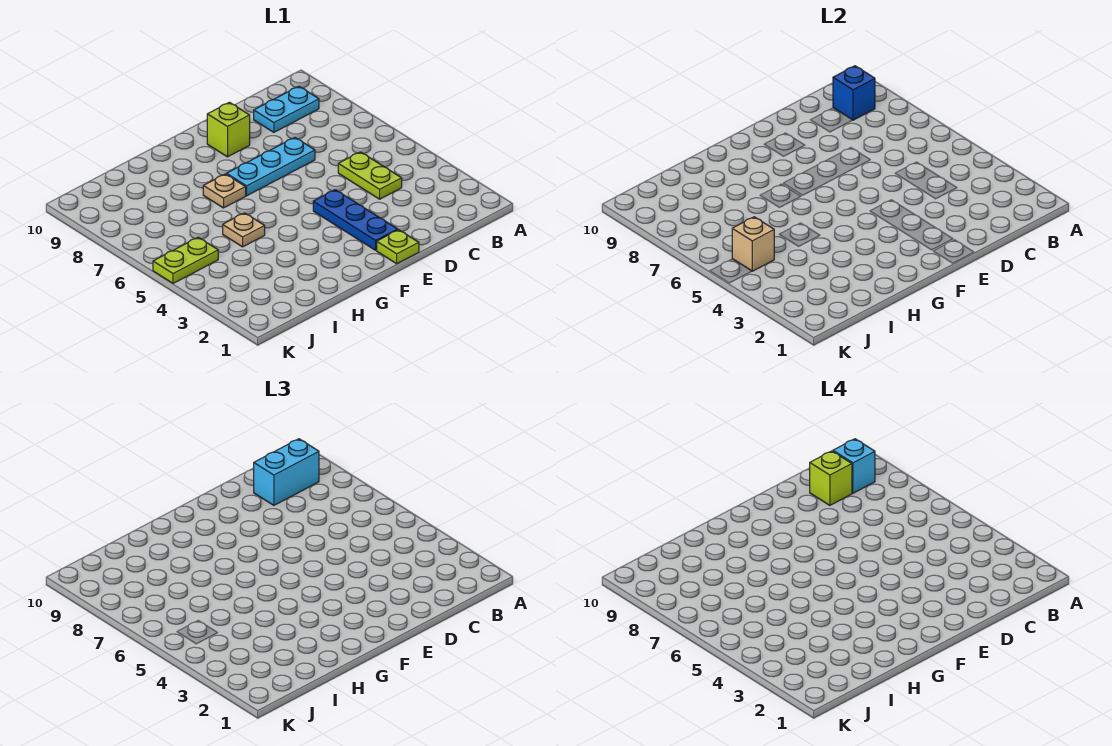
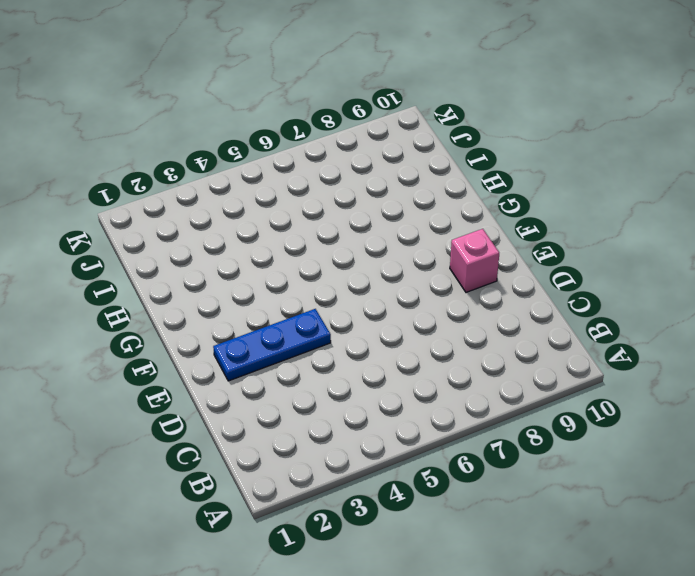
pink 1x1 brick [450,229,499,292] -> lime 1x1 brick [207,102,250,157]
none -> cyan 1x2 plate [254,86,319,132]
none -> lime 1x2 plate [338,152,402,199]
none -> cyan 1x3 plate [227,138,315,196]

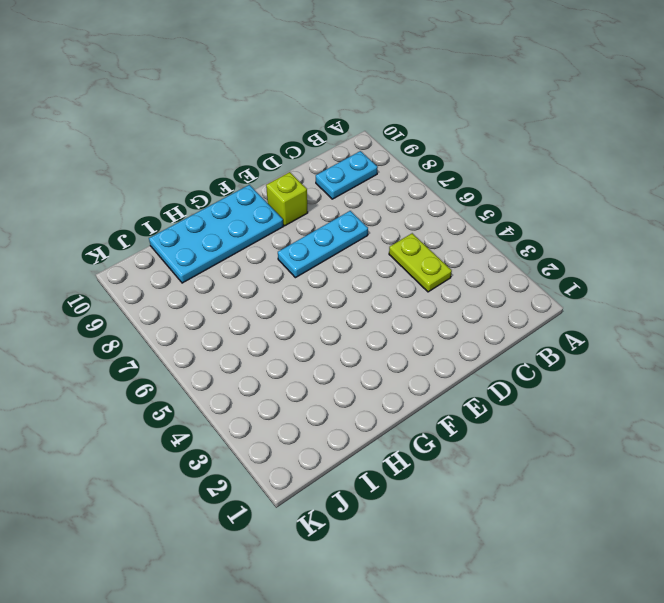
cyan 2x4 plate [149,185,283,283] -> none
none -> lime 1x1 plate [377,230,419,264]
none -> blue 1x3 plate [313,190,398,250]
none -> tan 1x1 plate [203,174,246,208]

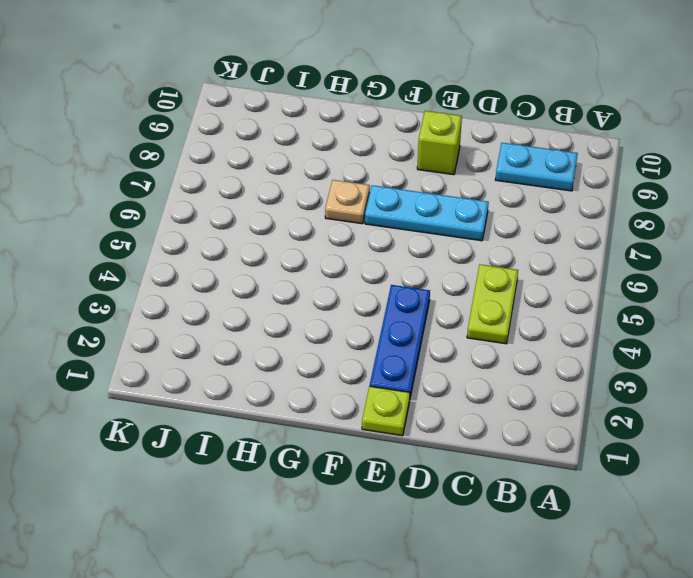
none -> tan 1x1 plate [223,213,265,247]
none -> lime 1x2 plate [153,237,218,283]
none -> blue 1x1 brick [833,66,875,120]

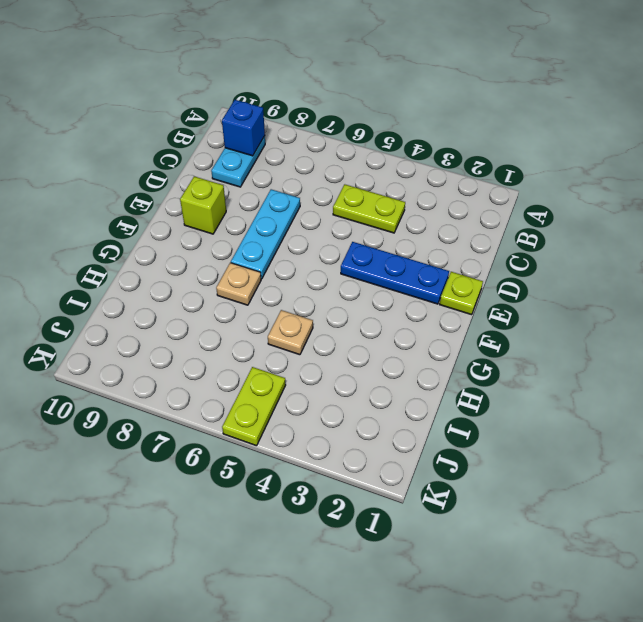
none -> tan 1x1 brick [732,217,774,271]
none -> cyan 1x2 brick [254,439,319,505]
none -> cyan 1x1 brick [833,439,875,493]

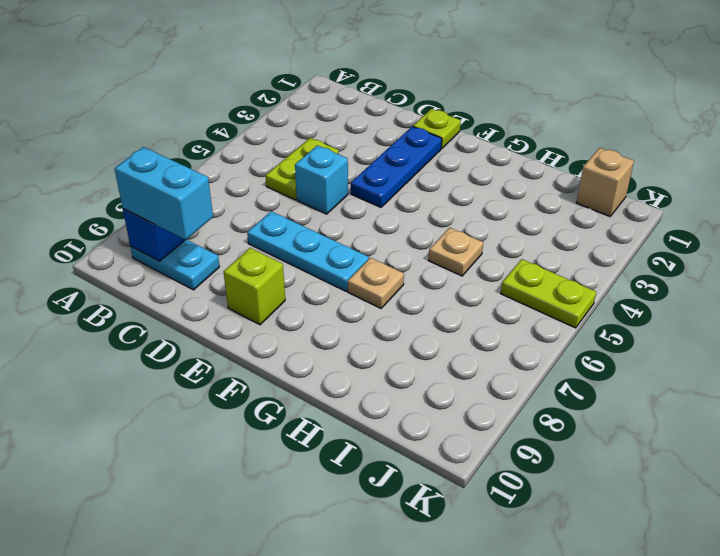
cyan 1x1 brick [295,145,348,214] -> cyan 1x1 brick moved to [833,439,875,493]
tan 1x1 brick [576,148,634,217] -> tan 1x1 brick moved to [732,217,774,271]
none -> lime 1x1 brick [810,451,852,505]

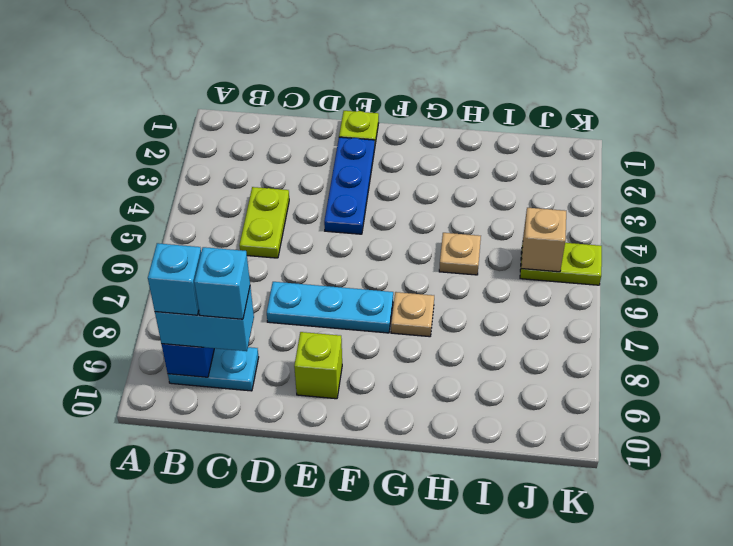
cyan 1x1 brick [194,247,250,319] -> lime 1x1 brick [810,451,852,505]

